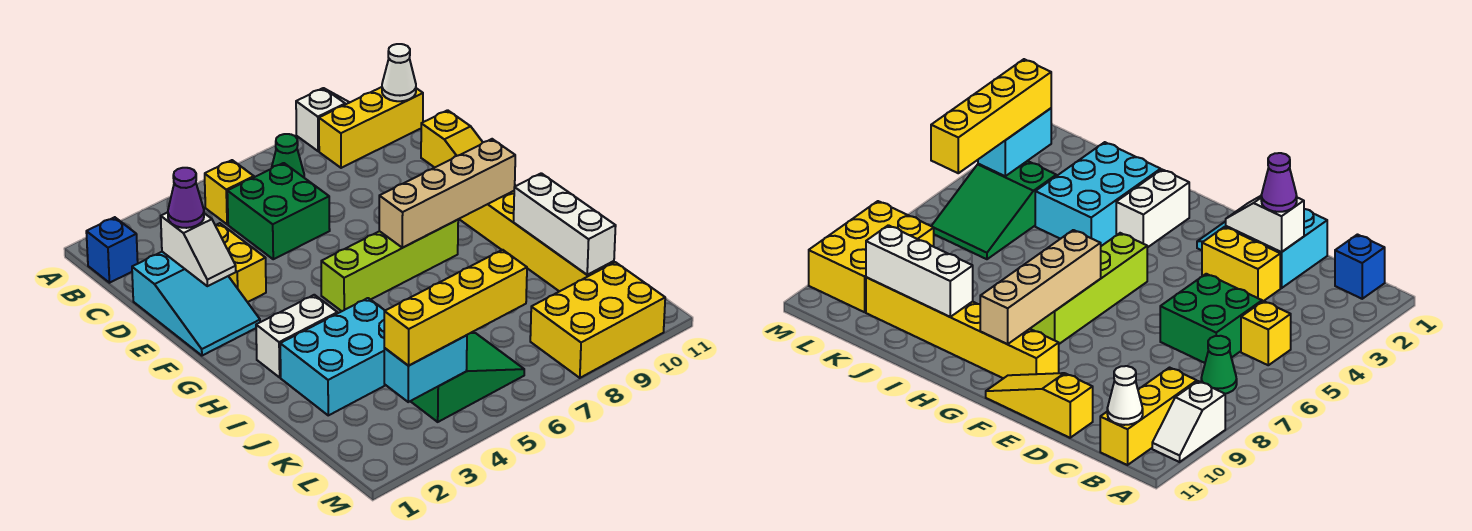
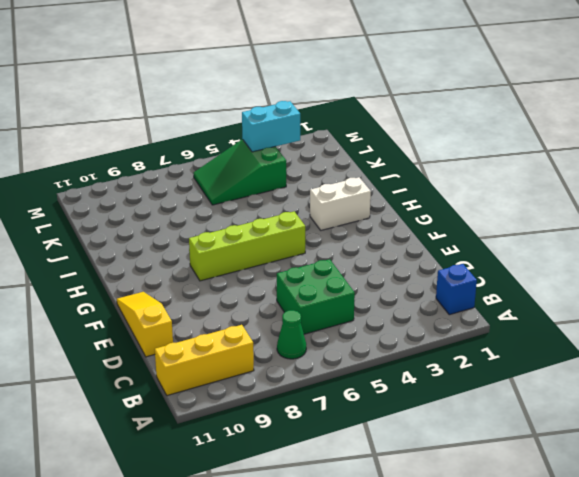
none -> white 1x2 slope [296,88,350,151]
none -> yellow 1x1 brick [205,160,254,224]
none -> cyan 2x3 slope [132,252,260,356]

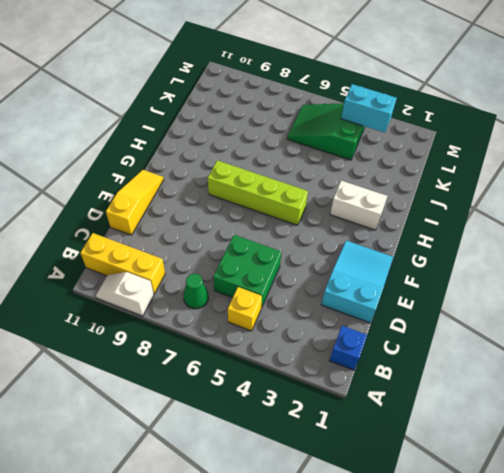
none -> yellow 1x2 brick [215,223,266,302]
none -> yellow 1x6 brick [460,191,614,292]
none -> cyan 2x3 brick [280,298,385,415]

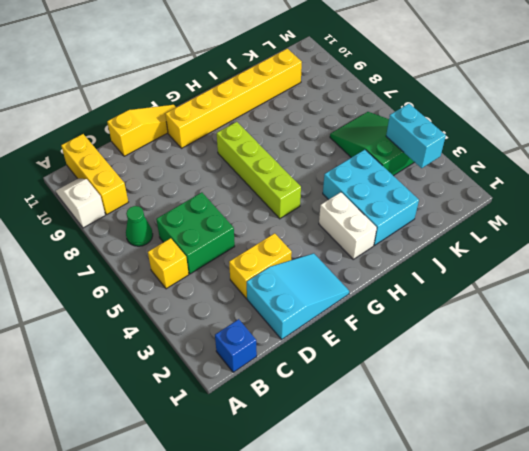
none -> yellow 2x3 brick [530,262,665,378]
none -> white 1x1 cone [382,44,416,101]
none -> white 1x2 slope [161,212,236,286]

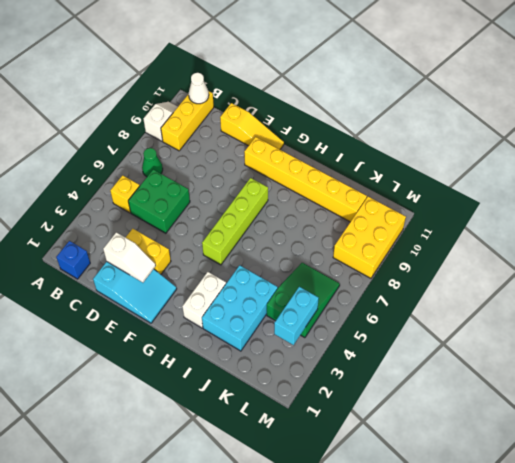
none -> tan 1x4 brick [379,139,515,248]
none -> white 1x3 brick [514,173,616,275]
none -> purple 1x1 cone [168,168,204,228]

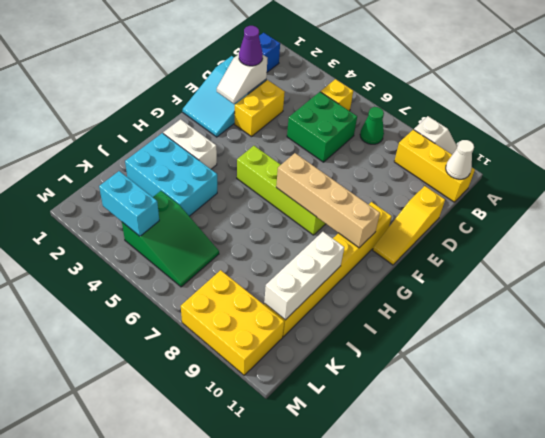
none -> yellow 1x4 brick [384,250,527,366]

